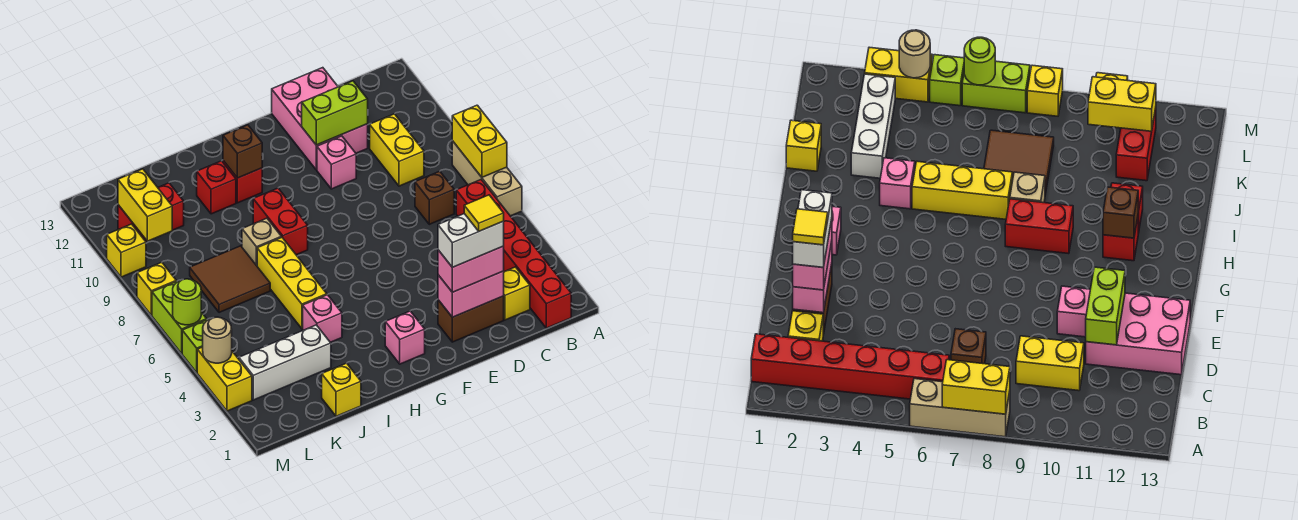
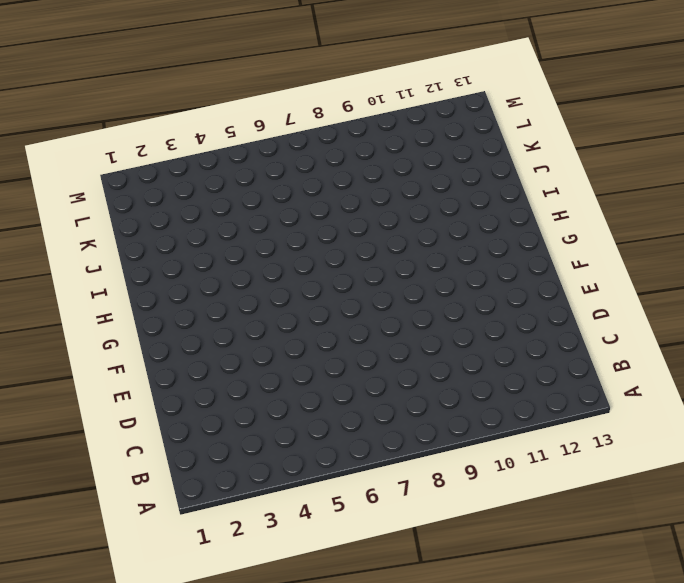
none -> tan 1x3 brick [452,141,522,216]
none -> red 1x6 brick [456,180,571,328]
none -> yellow 1x1 brick [504,267,530,320]
none -> brown 1x1 brick [415,171,454,224]

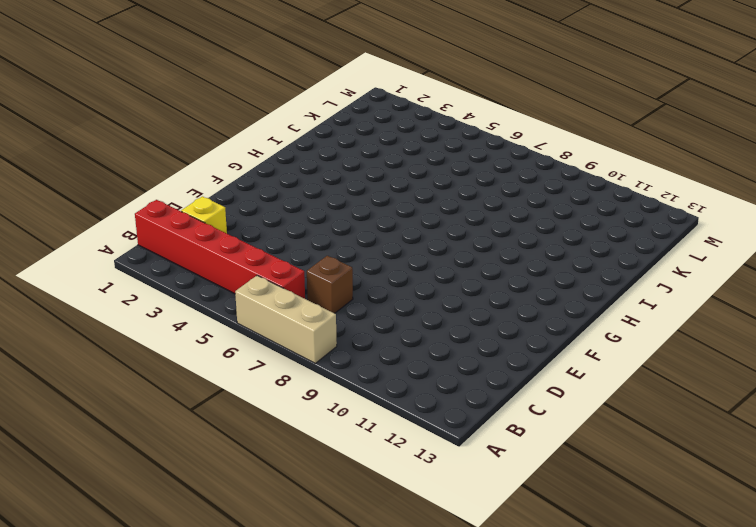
none -> yellow 1x2 brick [370,114,424,186]
none -> brown 1x2 brick [438,296,504,342]
none -> pink 2x3 brick [272,68,368,170]
none -> pink 1x1 brick [317,136,356,189]

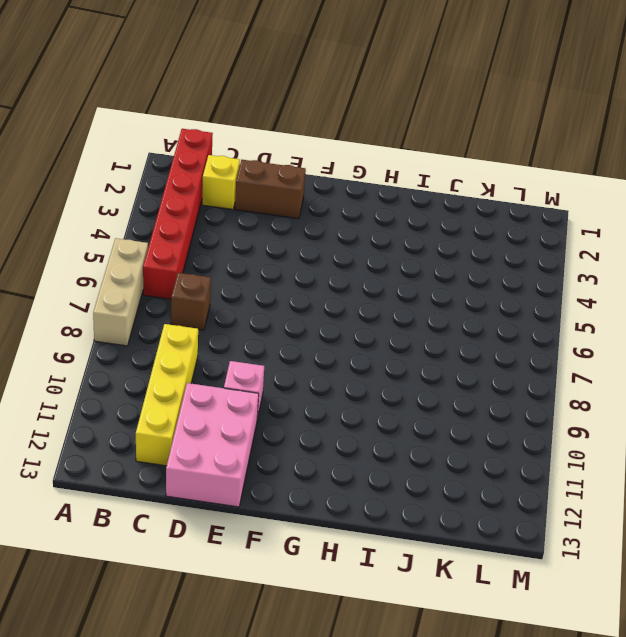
yellow 1x4 brick [136,324,198,466] -> yellow 1x2 brick [370,114,424,186]
none -> pink 1x1 brick [385,311,425,364]
none -> red 1x2 brick [253,188,308,255]
none -> red 1x1 brick [223,161,262,203]
none -> pink 1x1 brick [303,295,342,342]

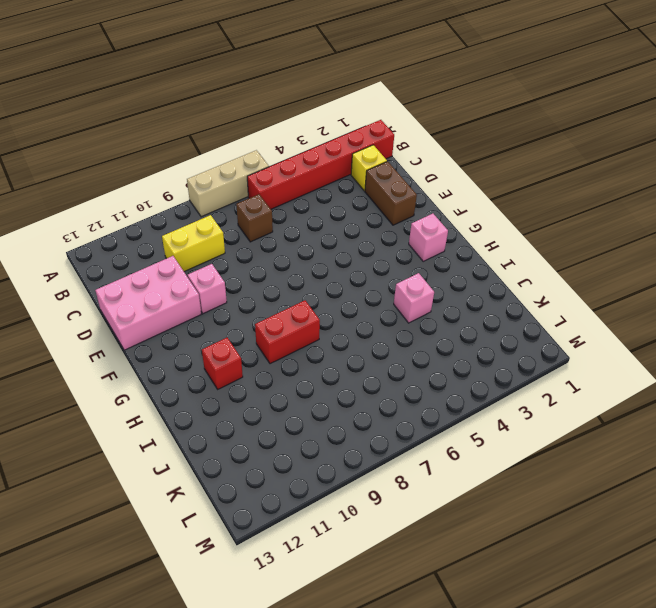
none -> yellow 1x3 brick [257,237,327,329]
none -> tan 1x1 brick [242,218,281,266]
none -> red 1x1 brick [197,161,236,214]
none -> yellow 1x1 brick [322,363,361,416]

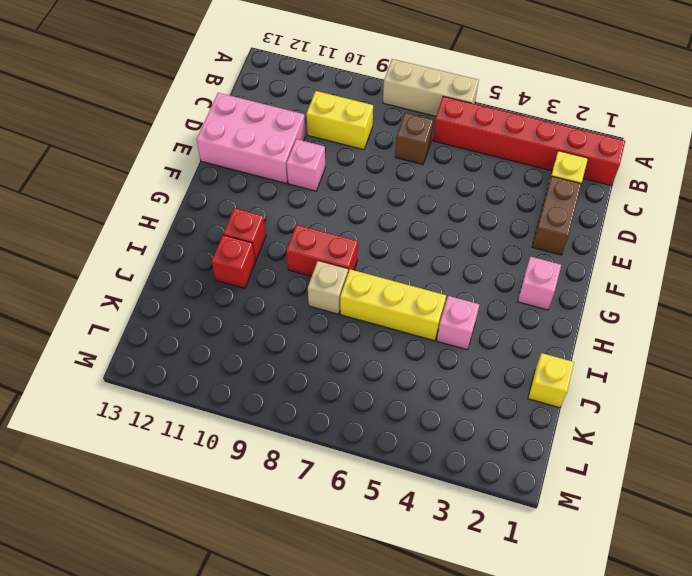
none -> white 1x3 brick [239,325,331,400]
none -> brown 2x2 tile [190,246,270,313]
none -> red 1x2 brick [118,183,184,241]
none -> yellow 1x2 brick [197,347,252,411]

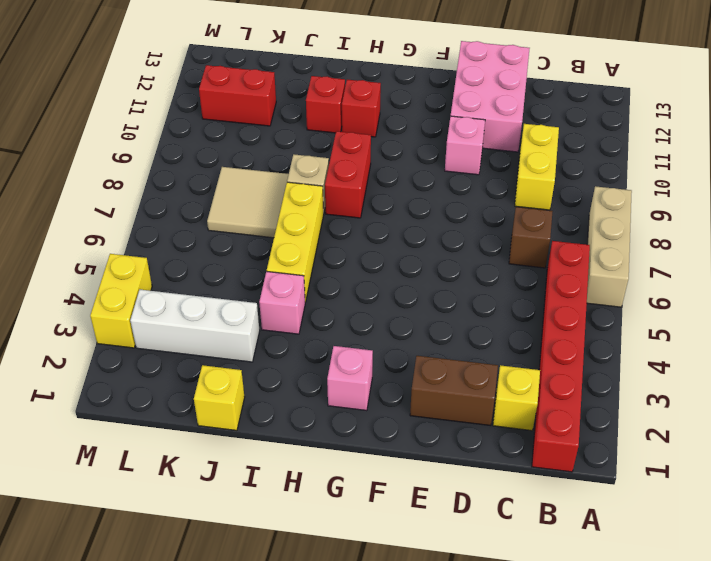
tan 2x2 tile [207,167,289,238] -> brown 2x2 tile [190,246,270,313]
none -> lime 1x1 brick [182,320,208,373]
none -> lime 1x2 brick [152,281,207,353]
none -> yellow 1x1 brick [137,262,176,315]
none -> yellow 1x1 brick [107,224,146,277]

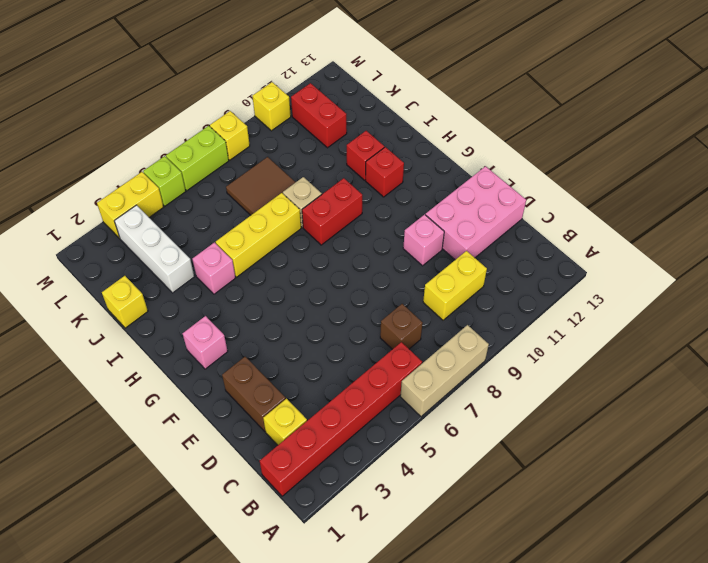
none -> yellow 1x2 brick [452,105,507,177]
none -> pink 1x2 brick [438,271,504,317]
none -> lime 1x2 brick [302,81,368,145]
none -> brown 1x1 brick [223,125,262,178]

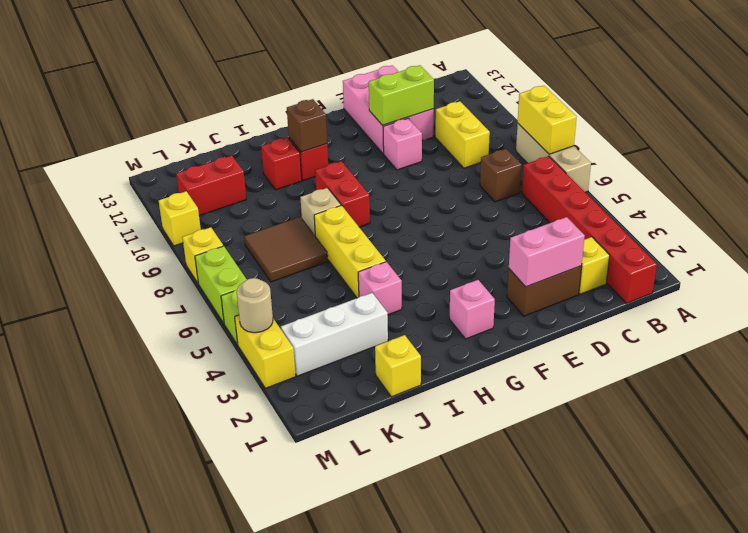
none -> yellow 1x2 brick [118,169,172,241]
none -> lime 1x1 round brick [173,279,201,325]
none -> pink 1x2 brick [438,246,504,292]
none -> white 1x2 brick [438,214,504,267]

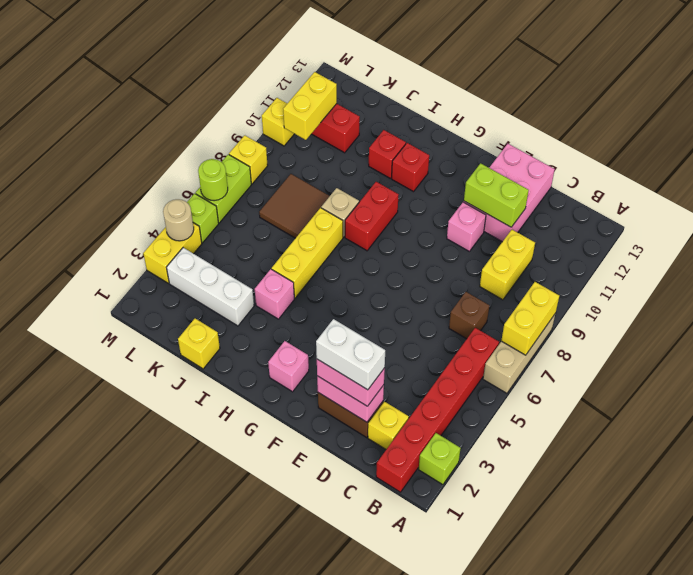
lime 1x1 brick [419,433,461,485] -> none
none -> brown 1x1 brick [223,125,262,178]
none -> yellow 1x1 tile [464,195,504,231]

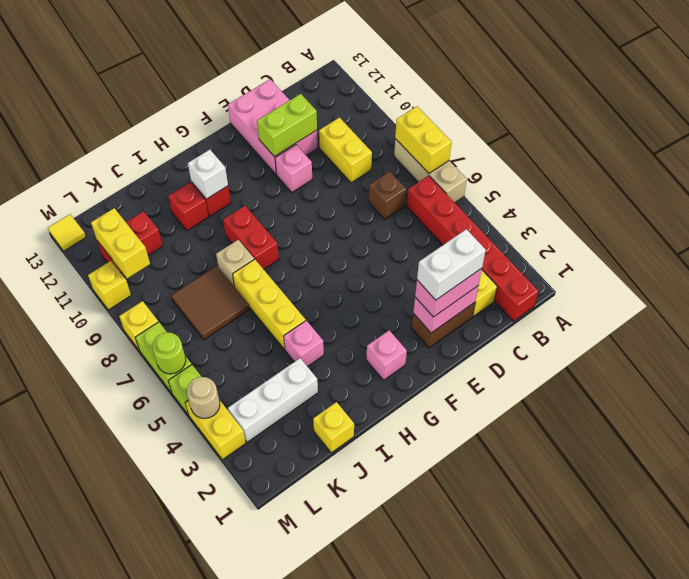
white 1x1 brick [188,150,228,199] -> brown 1x1 brick [223,125,262,178]
yellow 1x1 tile [48,214,86,251] -> yellow 1x1 tile moved to [464,195,504,231]

